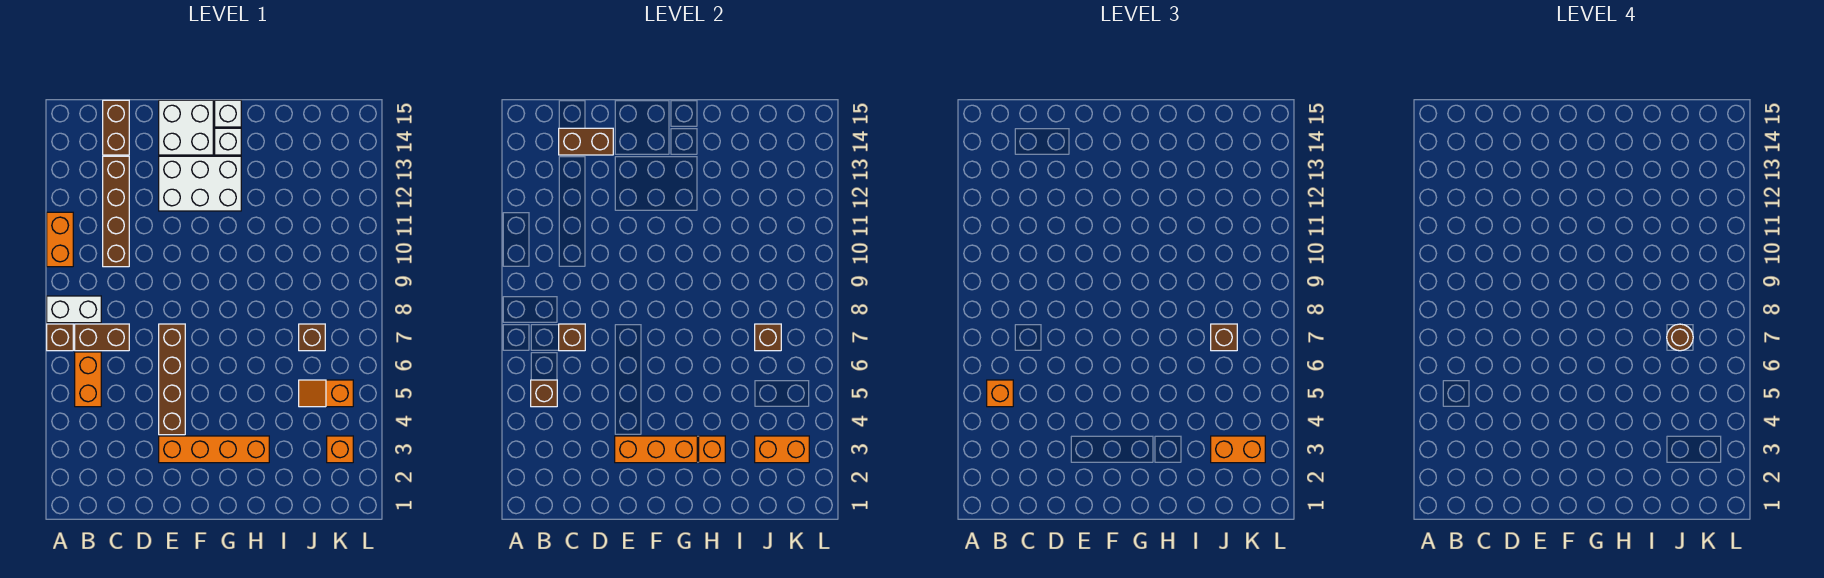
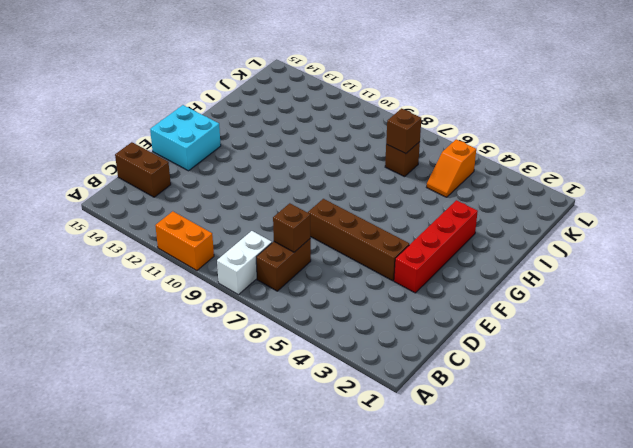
red 1x4 brick [394,200,478,293] -> orange 1x4 brick [159,436,269,463]
cyan 2x2 brick [150,105,221,171] -> white 2x2 brick [159,100,213,155]
none -> brown 1x1 brick [47,324,73,351]
none -> orange 1x2 brick [75,352,101,407]
none -> brown 1x4 brick [103,156,129,267]

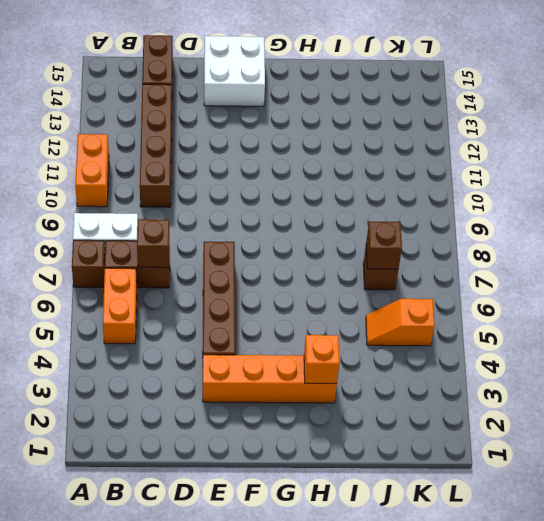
none -> white 2x3 brick [159,156,241,211]
none -> white 1x1 brick [215,128,241,155]
none -> white 1x1 brick [215,100,241,127]

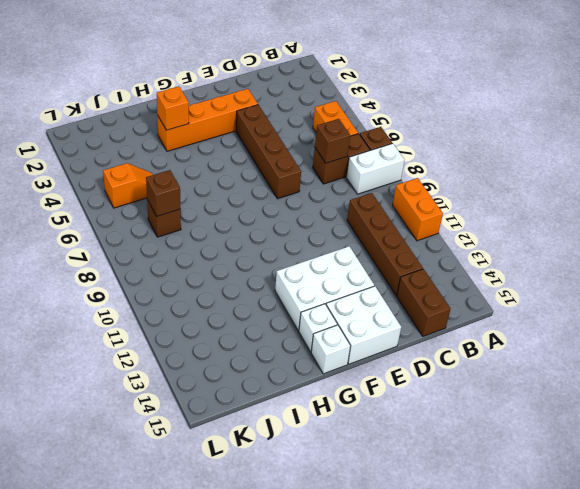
none -> orange 1x1 brick [327,436,353,463]
none -> brown 1x1 brick [531,380,557,407]
none -> brown 1x2 brick [559,128,613,155]

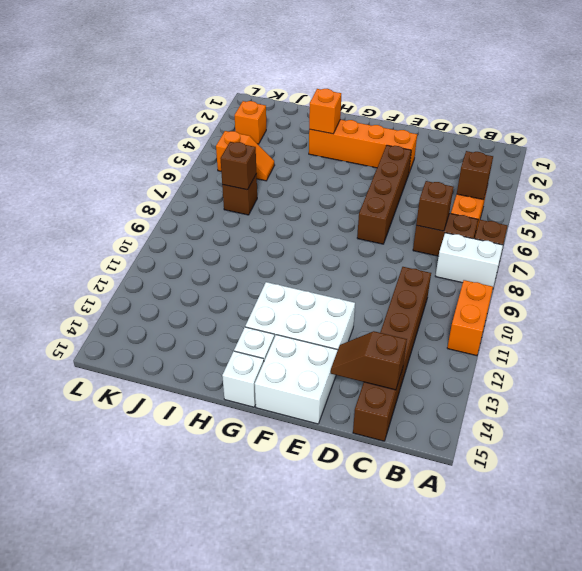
brown 1x2 slope [331,331,407,390] -> brown 1x2 brick [559,128,613,155]
none -> orange 1x3 brick [615,436,697,463]
none -> orange 1x2 brick [755,436,809,463]
none -> orange 1x1 brick [987,380,1013,407]

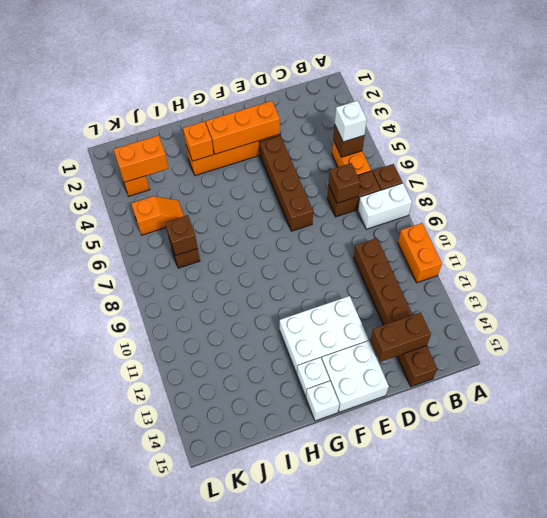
white 1x1 brick [335,101,367,142] -> orange 1x1 brick [987,380,1013,407]
none -> orange 1x2 brick [1211,436,1265,463]
none -> brown 1x1 brick [1211,324,1237,351]
none -> brown 1x1 round brick [1667,324,1693,351]

